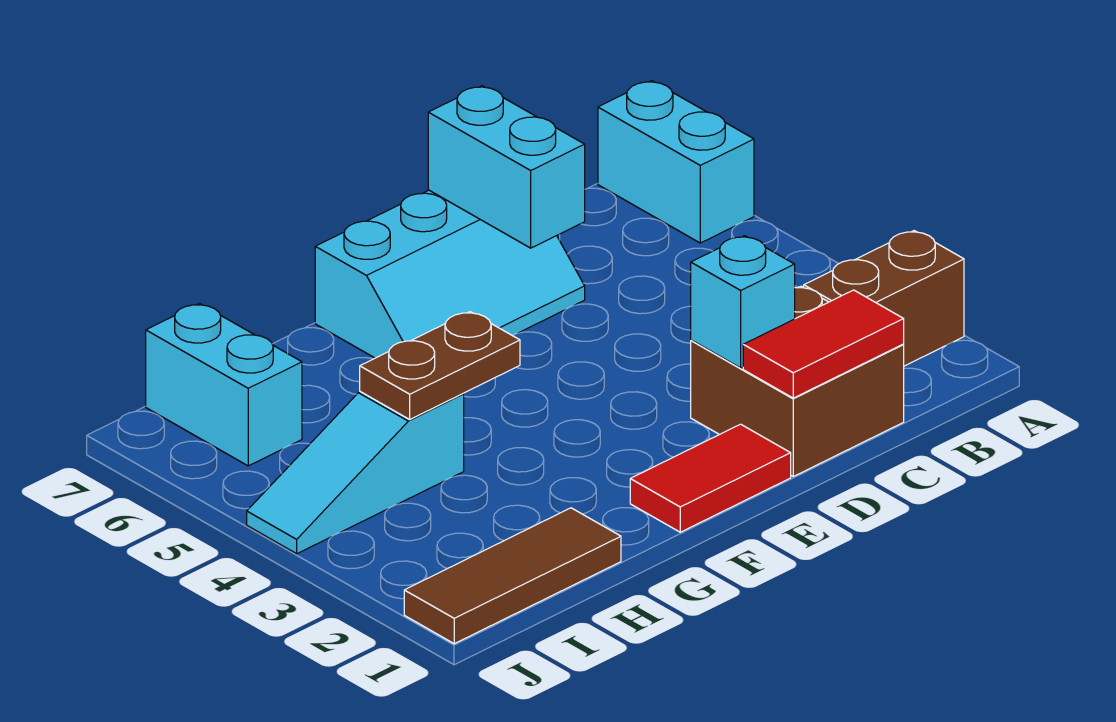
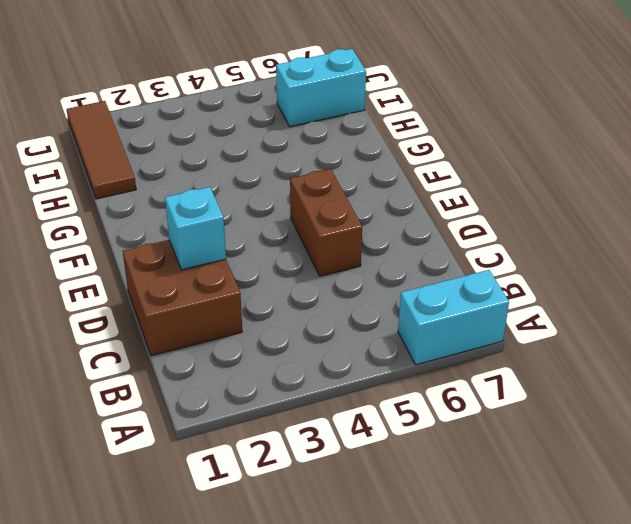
brown 1x2 brick [290,169,362,276] -> brown 1x2 brick moved to [804,231,964,366]
none -> cyan 2x3 slope [315,190,585,358]
none -> red 1x2 tile [630,424,791,532]
none -> cyan 1x3 slope [247,392,464,554]

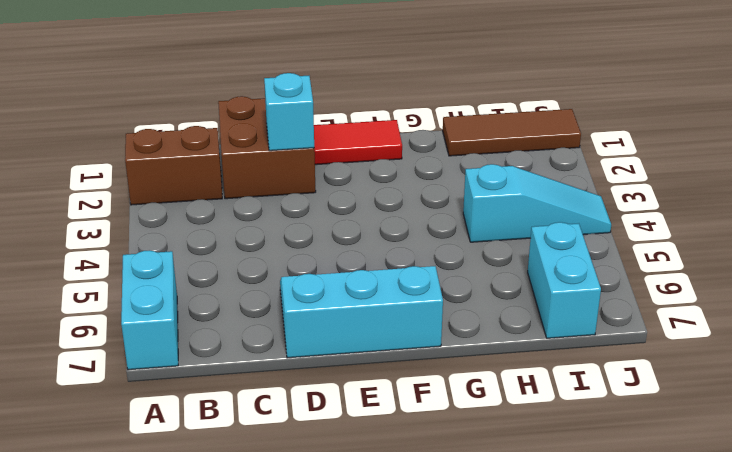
none -> red 1x2 tile [743,290,904,398]
none -> cyan 1x2 brick [428,86,585,248]
none -> brown 1x2 plate [360,312,520,419]

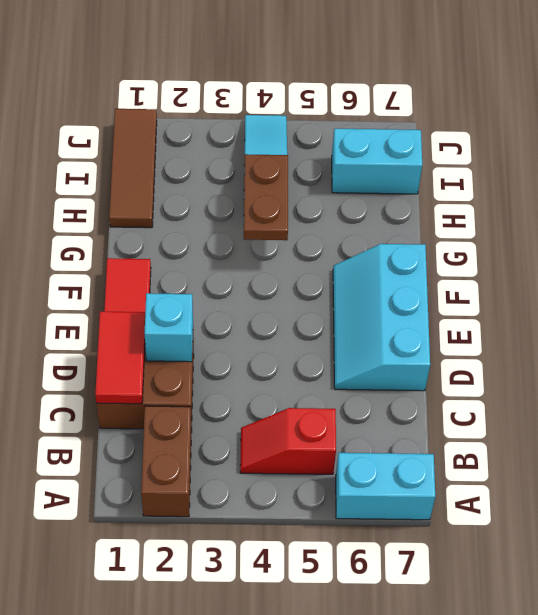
red 1x2 slope [240,408,336,474] -> none
none -> cyan 1x2 brick [428,86,585,248]

